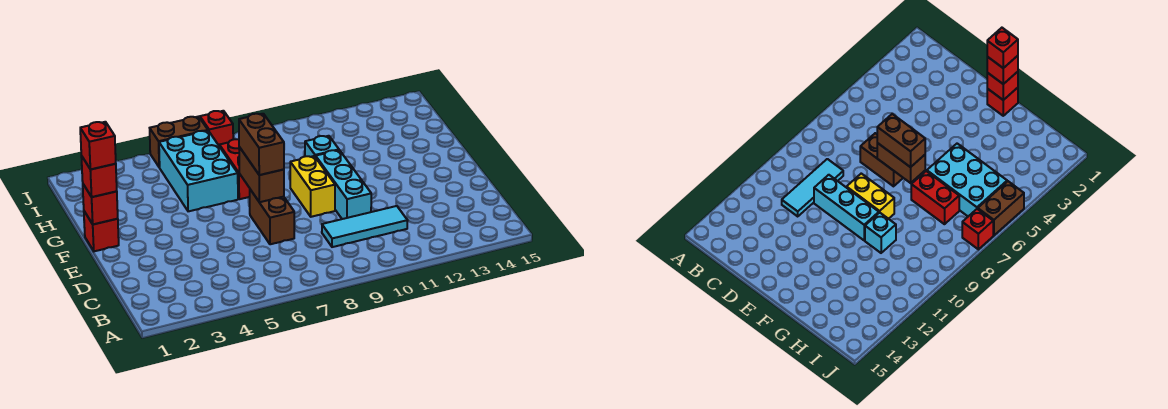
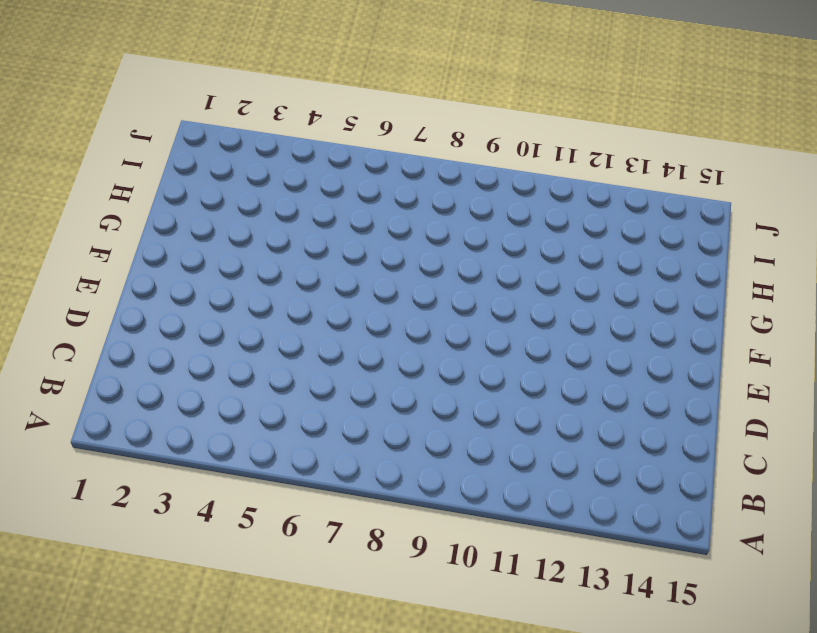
none -> cyan 1x3 tile [322,206,408,247]
none -> brown 1x2 brick [250,190,294,244]
none -> cyan 1x3 brick [316,150,371,219]

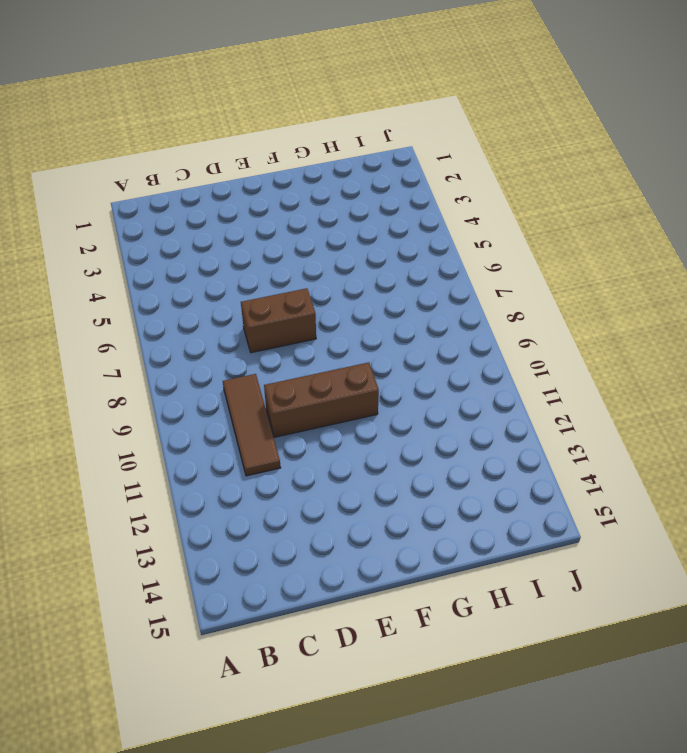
brown 1x3 tile [223,374,281,476] -> cyan 1x3 tile [322,206,408,247]
brown 1x3 brick [264,362,379,437] -> cyan 1x3 brick [316,150,371,219]
none -> yellow 1x2 brick [290,156,335,217]
none -> red 1x1 brick [84,211,119,251]
none -> cyan 2x3 brick [159,131,238,211]

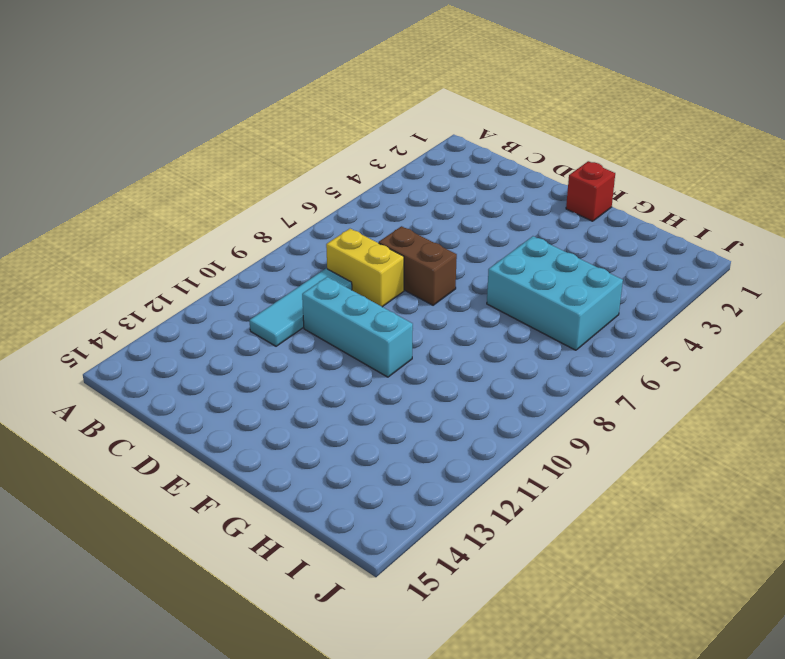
yellow 1x2 brick [326,229,404,307] -> yellow 1x2 brick moved to [290,156,335,217]
none -> red 1x2 brick [219,139,250,199]
none -> cyan 1x1 brick [305,136,339,157]
none -> brown 1x2 brick [150,117,208,167]

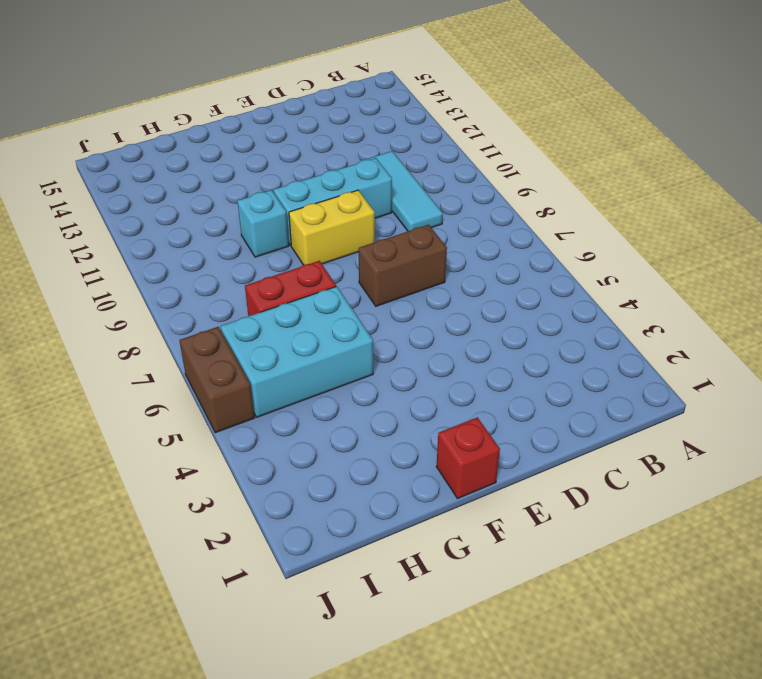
none -> red 1x1 brick [200,111,233,145]
none -> brown 1x2 brick [239,147,284,202]
none -> red 1x1 brick [83,184,118,224]

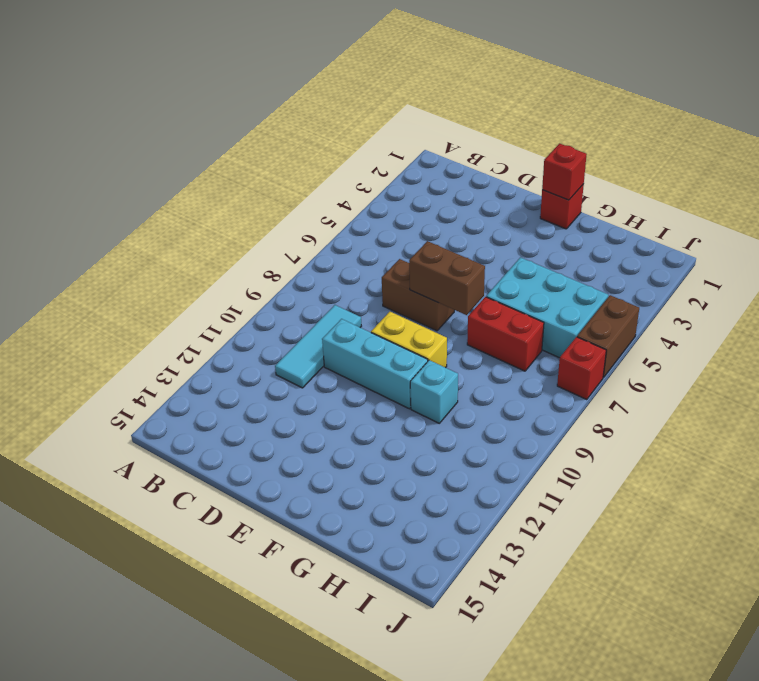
none -> brown 1x2 brick [239,114,284,175]
none -> red 1x1 brick [81,156,117,197]
none -> red 1x1 brick [80,122,116,169]

